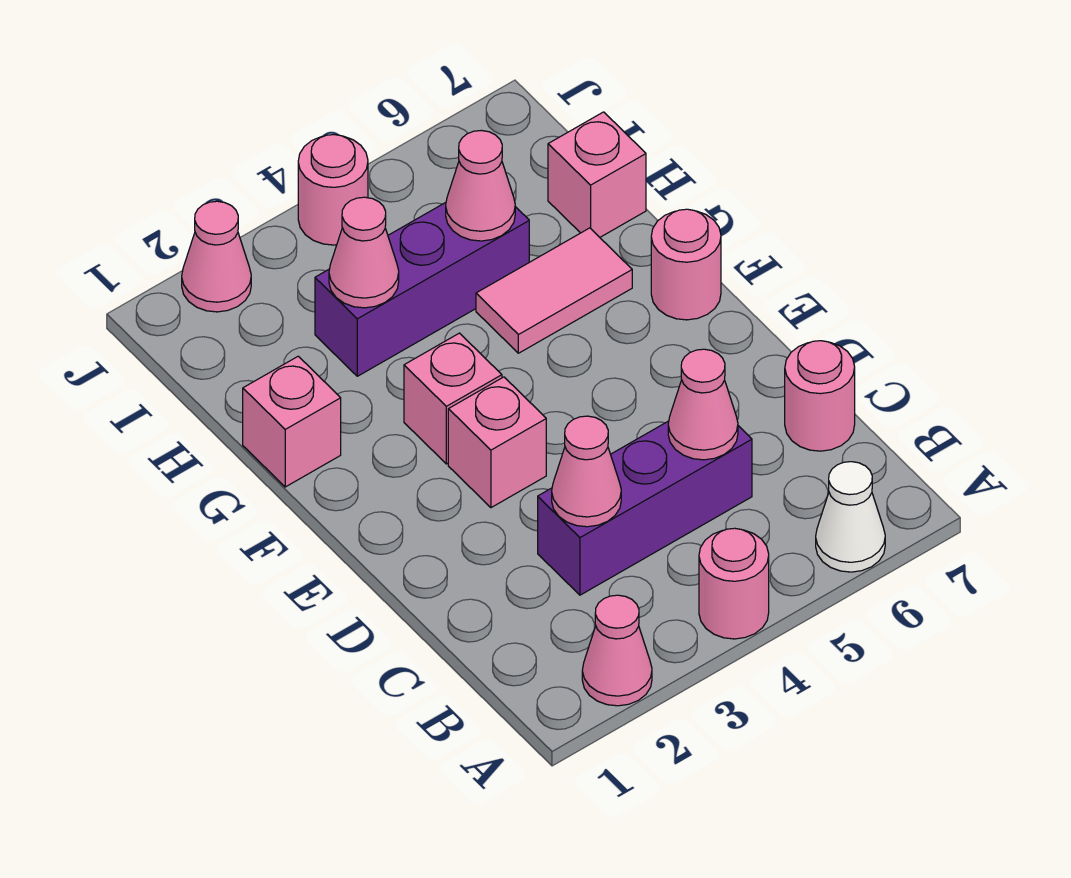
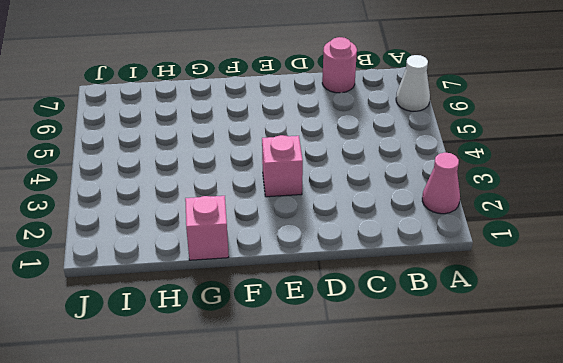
none -> pink 1x1 round brick [699,528,769,639]
none -> purple 1x3 brick [538,421,752,595]
none -> pink 1x1 brick [404,333,502,464]

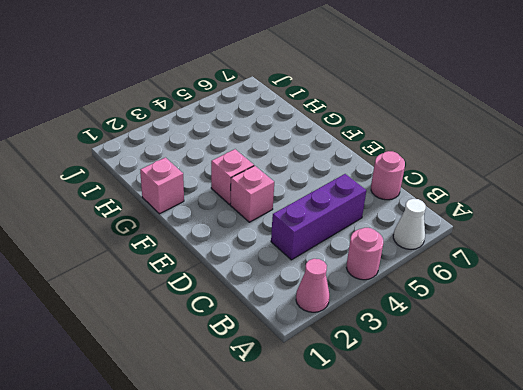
none -> pink 1x1 round brick [651,209,721,320]
none -> pink 1x2 tile [476,228,632,353]
none -> purple 1x3 brick [315,202,529,376]

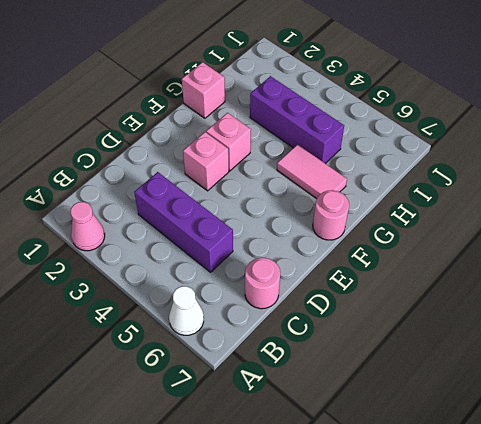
none -> pink 1x1 round brick [699,528,769,639]
none -> pink 1x1 brick [548,112,646,237]
none -> pink 1x1 cone [182,201,251,312]

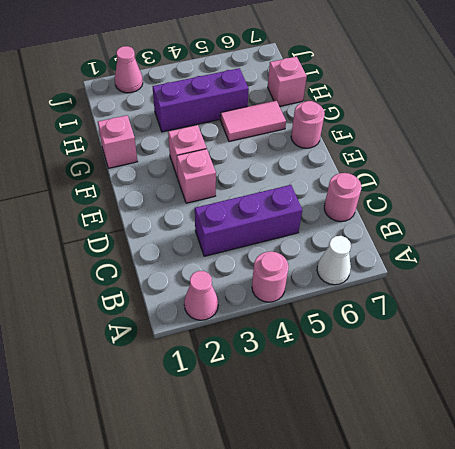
none -> pink 1x1 round brick [298,135,368,245]
none -> pink 1x1 cone [552,416,621,527]
none -> pink 1x1 cone [668,349,738,460]

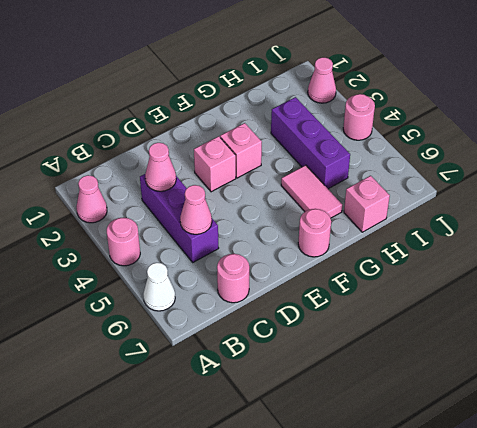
none -> pink 1x1 brick [243,356,341,487]
none -> pink 1x1 cone [329,197,399,308]
none -> pink 1x1 cone [446,130,515,241]

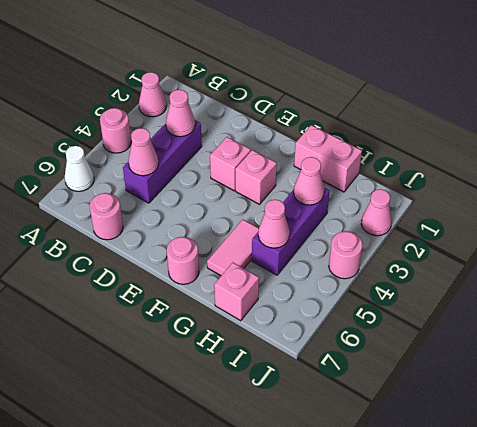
pink 1x2 brick [294,125,362,192] -> pink 1x1 brick [243,356,341,487]

